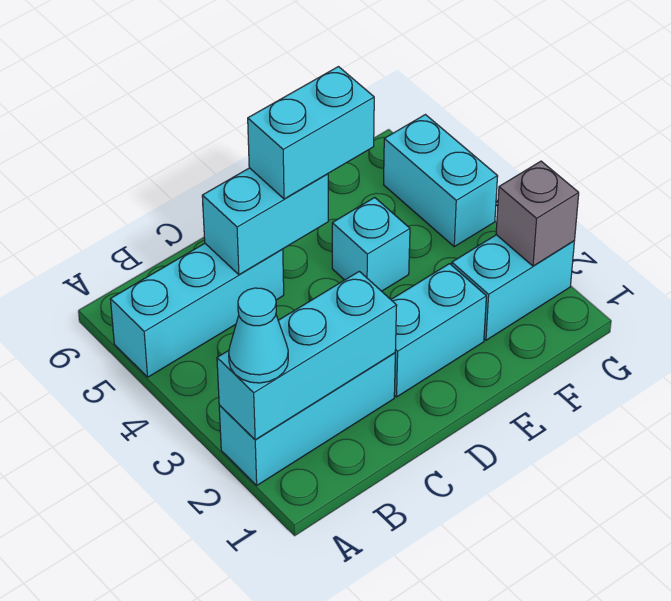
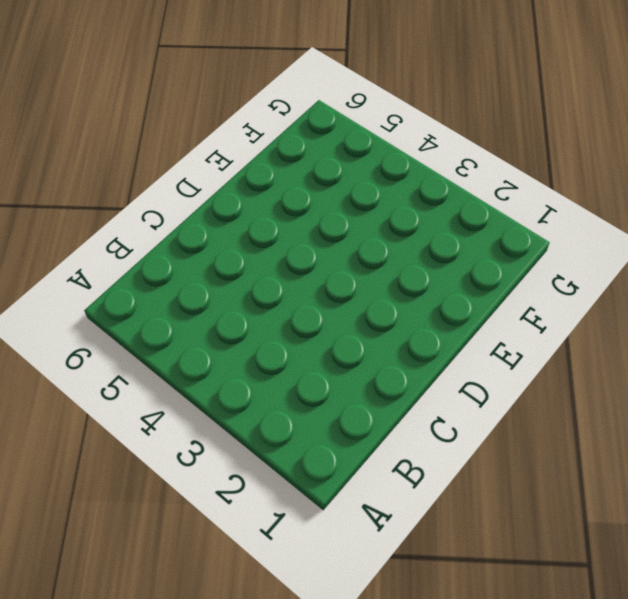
none -> cyan 1x3 brick [219,353,395,485]
none -> cyan 1x3 brick [110,244,284,377]

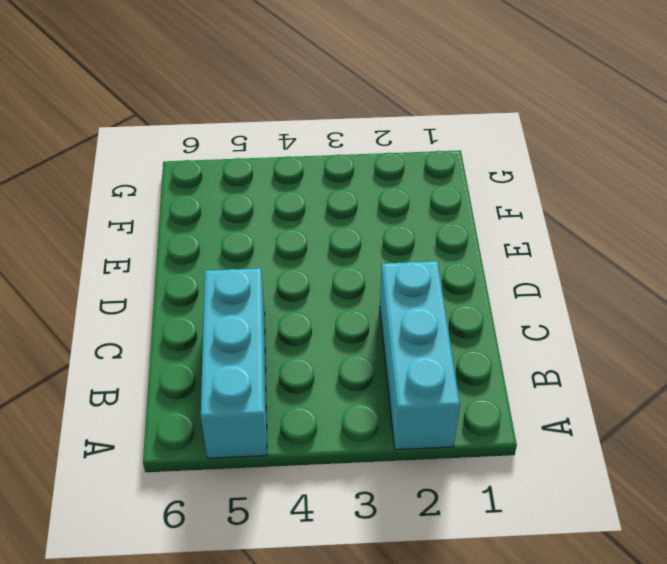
none -> cyan 1x2 brick [391,264,486,397]
none -> cyan 1x1 brick [332,197,410,291]

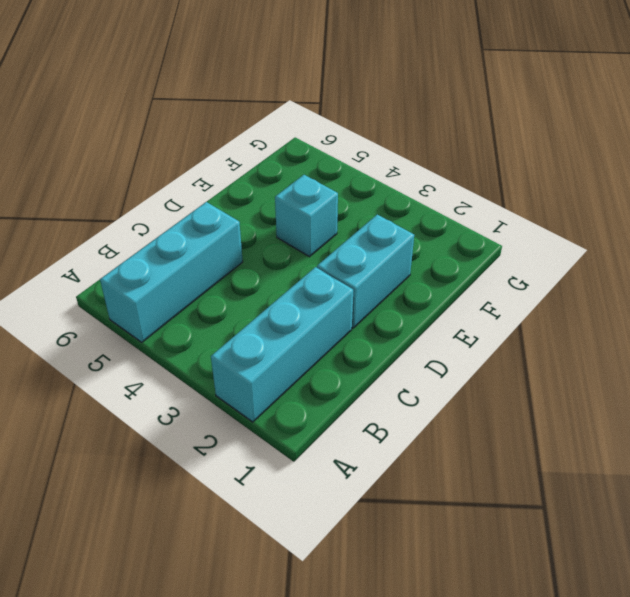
none -> cyan 1x2 brick [452,235,574,340]
none -> cyan 1x2 brick [384,115,498,247]

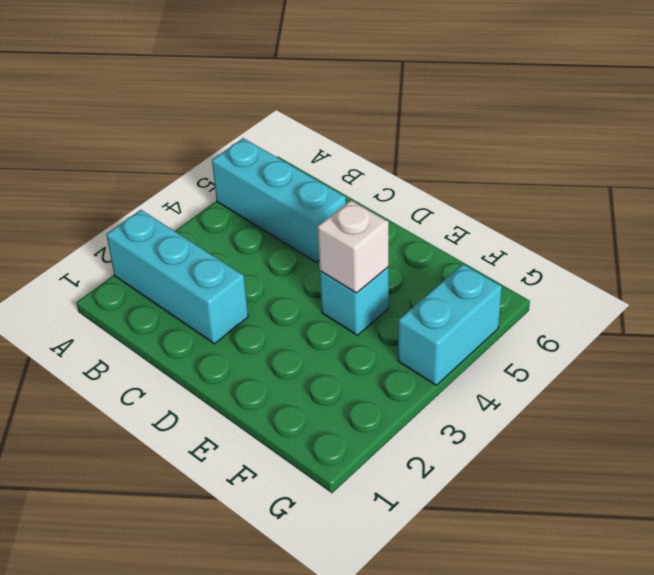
white 1x1 brick [318,200,389,293] -> none
none -> cyan 1x2 brick [391,264,486,397]
none -> cyan 1x2 brick [452,235,574,340]

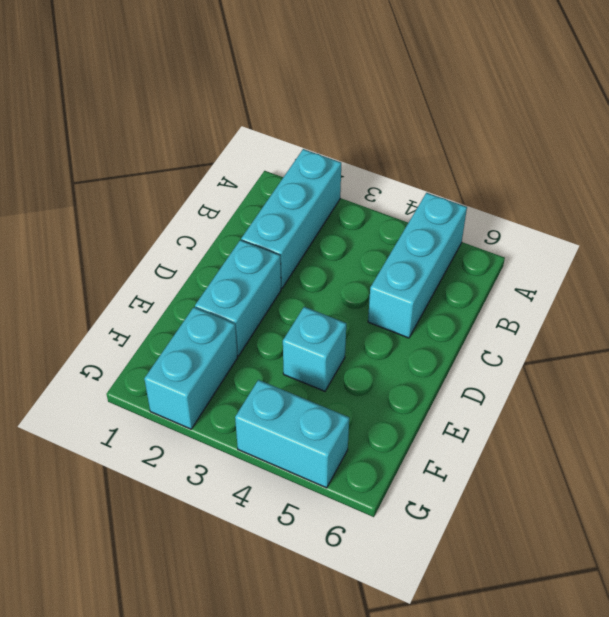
none -> cyan 1x3 brick [217,271,397,440]
none -> cyan 1x2 brick [202,168,328,275]

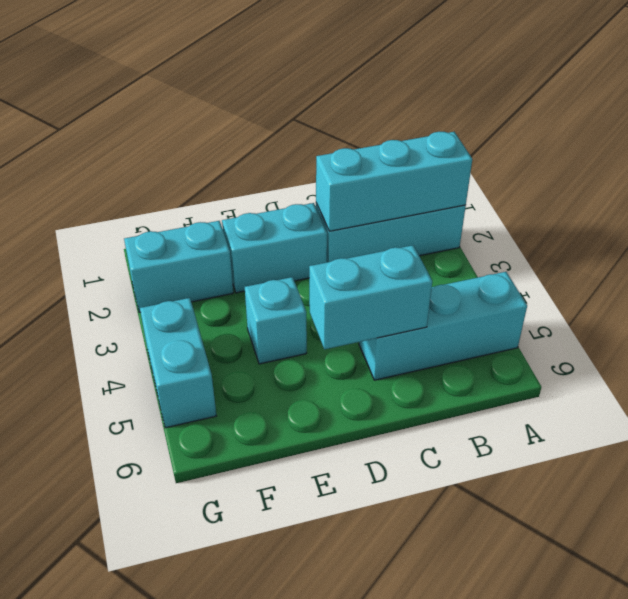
none -> grey 1x1 brick [496,161,579,266]
none -> cyan 1x1 cone [229,288,288,383]

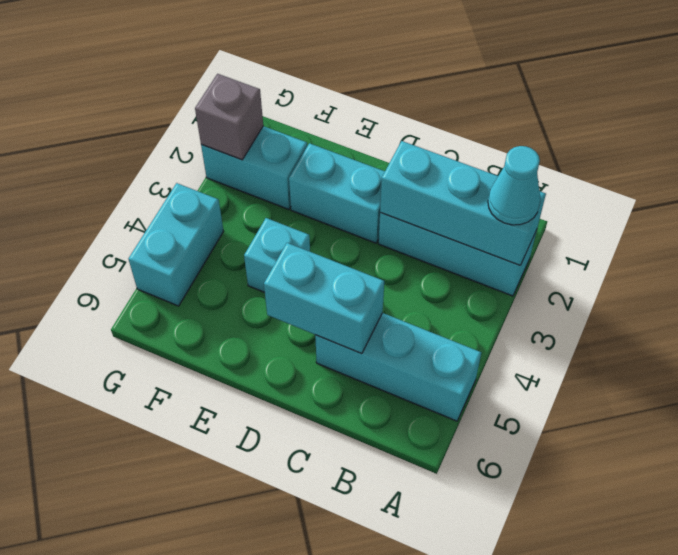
none -> cyan 1x2 brick [248,67,374,199]

